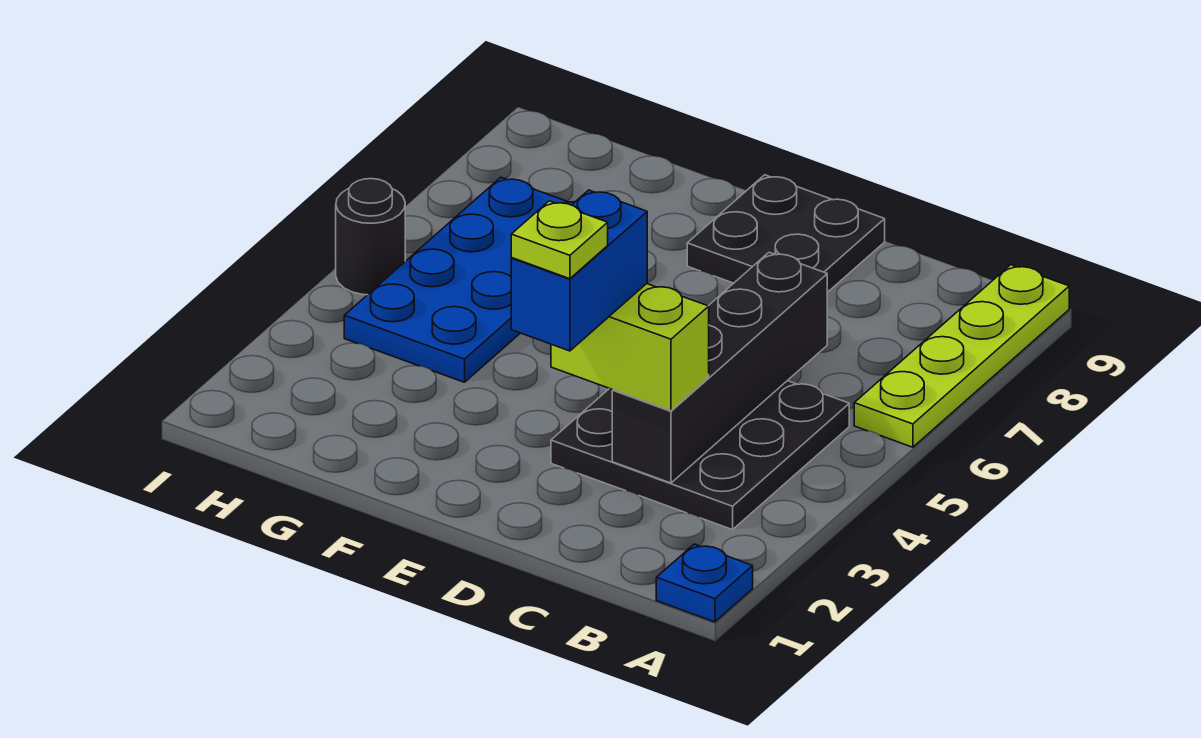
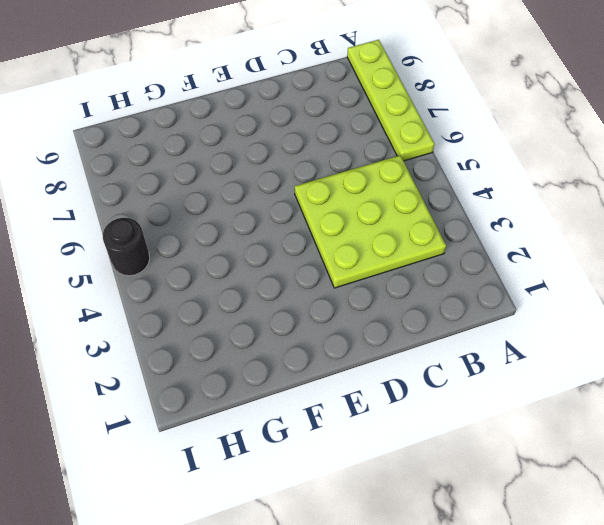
lime 3x3 plate [295,156,446,288] -> black 3x3 plate [551,381,849,530]
none -> blue 1x1 plate [656,544,753,622]
none -> black 2x2 plate [687,175,885,292]

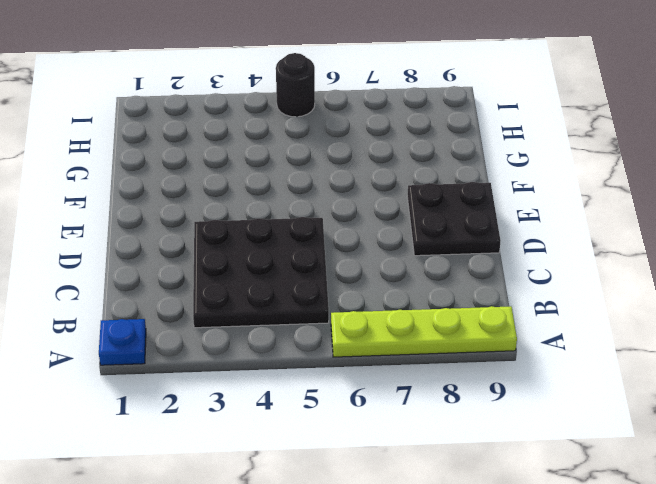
none -> blue 2x4 plate [344,177,574,382]
none -> black 1x4 brick [612,252,827,483]

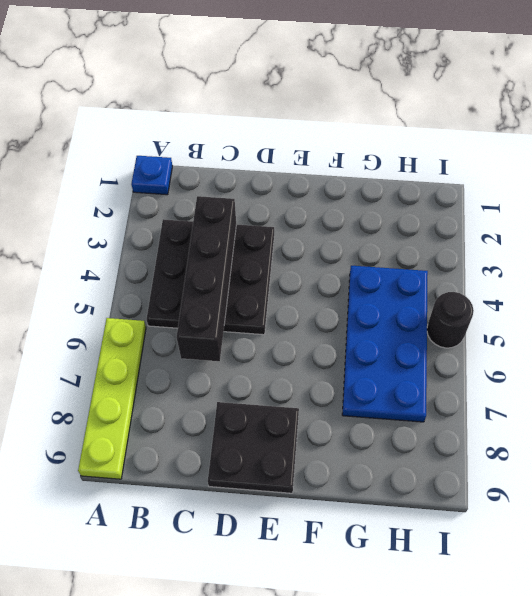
none -> lime 1x2 brick [551,284,709,411]
none -> blue 1x2 brick [511,190,647,351]

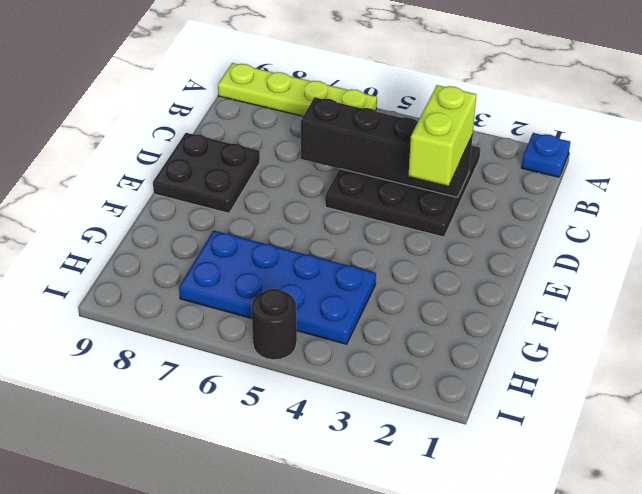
none -> blue 1x2 brick [511,190,647,351]
none -> lime 1x1 plate [511,201,608,279]

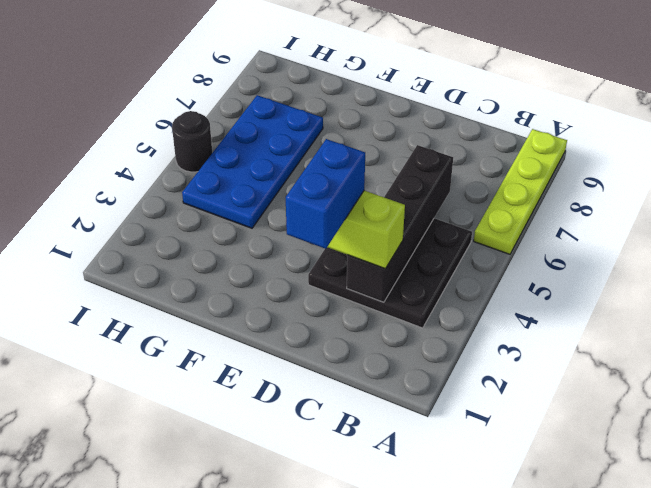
none -> blue 1x1 plate [656,544,753,622]
none -> black 2x2 plate [687,175,885,292]

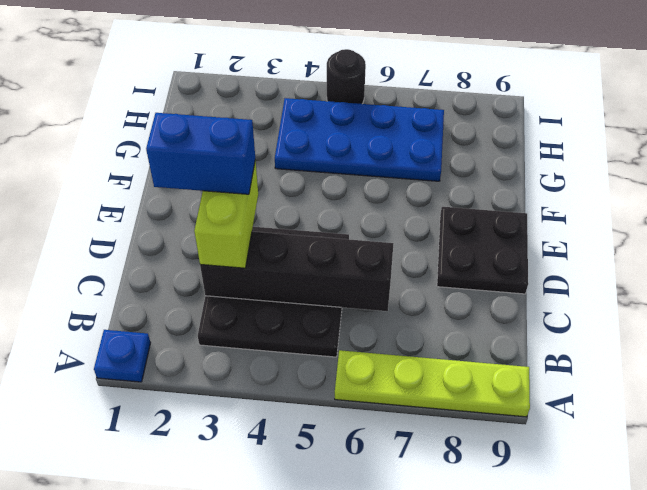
none -> lime 1x1 plate [511,201,608,279]

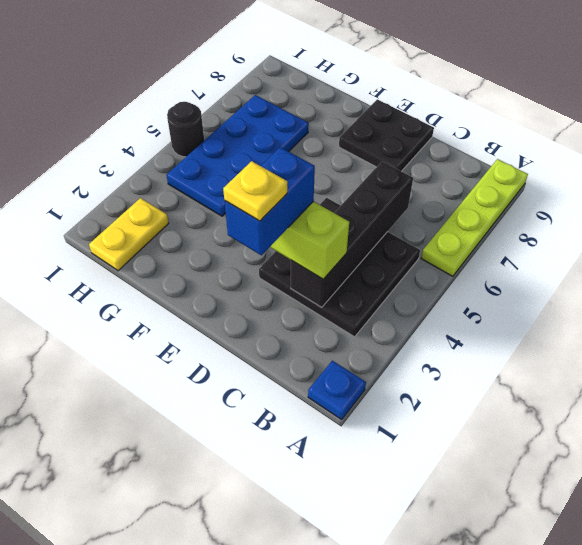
yellow 1x1 plate [223,161,287,221] -> lime 1x1 plate [511,201,608,279]
yellow 1x2 plate [89,198,169,271] -> none

